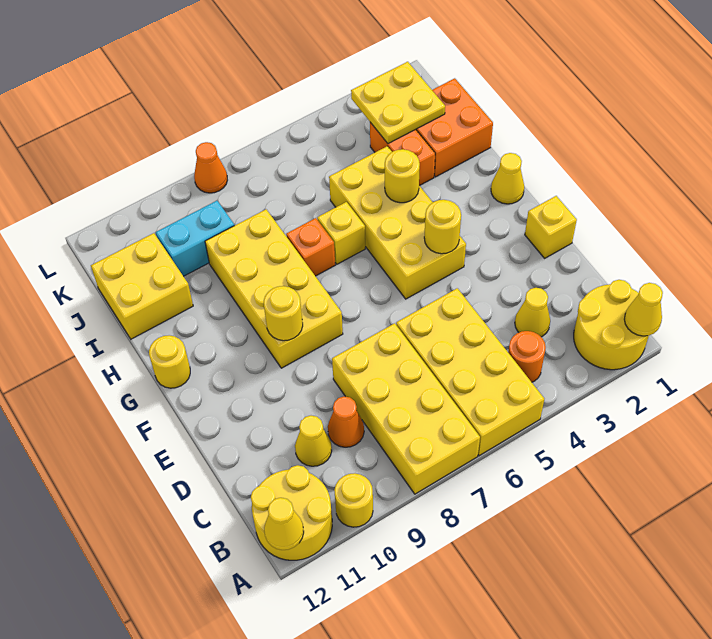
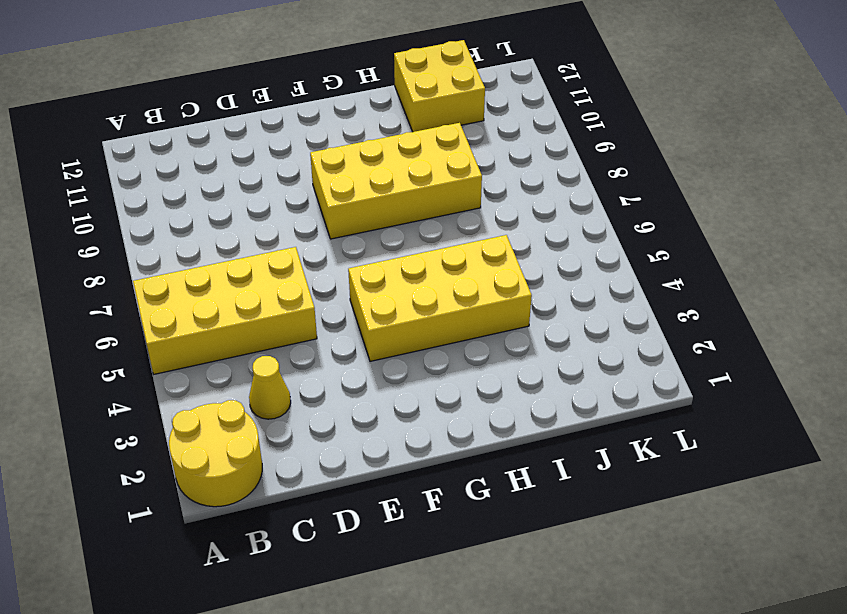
none -> yellow 2x4 brick [332,323,480,494]
none -> yellow 1x1 round brick [334,473,373,527]
none -> yellow 2x2 round brick [251,465,332,560]

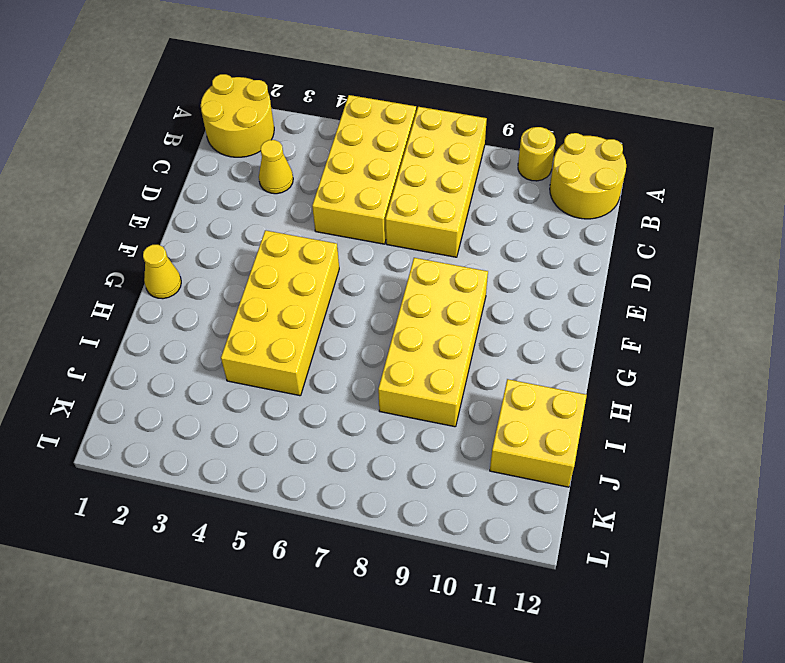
none -> orange 1x1 round brick [508,331,546,382]
none -> orange 1x1 cone [328,396,364,447]
none -> yellow 1x1 cone [295,416,332,466]

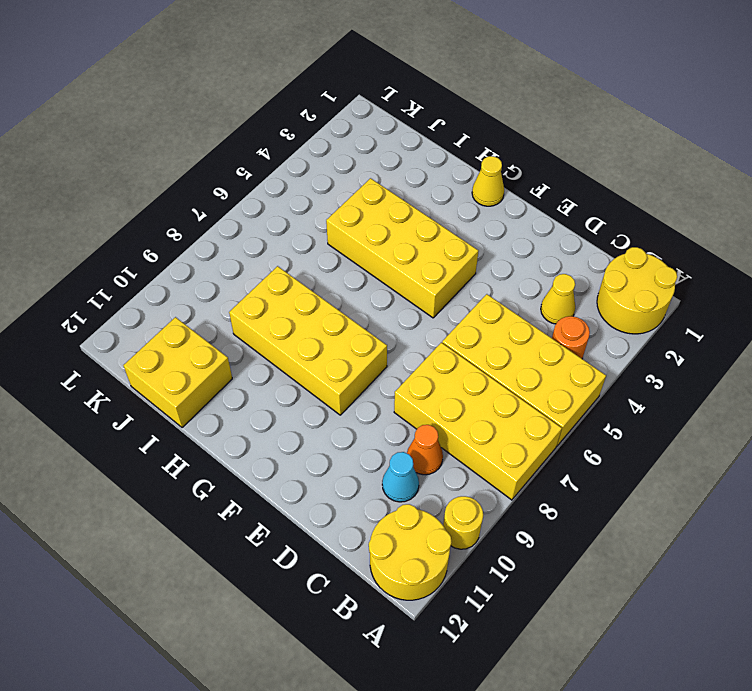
cyan 1x1 cone [382,452,419,502] -> yellow 1x1 cone [295,416,332,466]
none -> yellow 1x1 brick [525,196,577,258]
none -> yellow 1x1 round brick [149,335,190,388]
none -> yellow 1x1 brick [317,202,365,264]

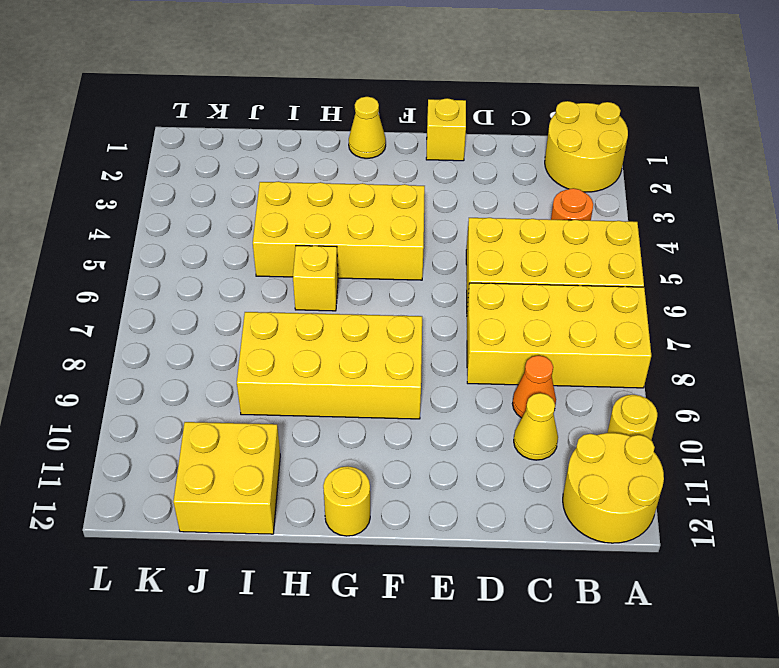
none -> yellow 1x1 cone [515,288,550,337]
none -> orange 1x1 brick [286,218,335,276]
none -> orange 2x2 brick [416,78,493,177]

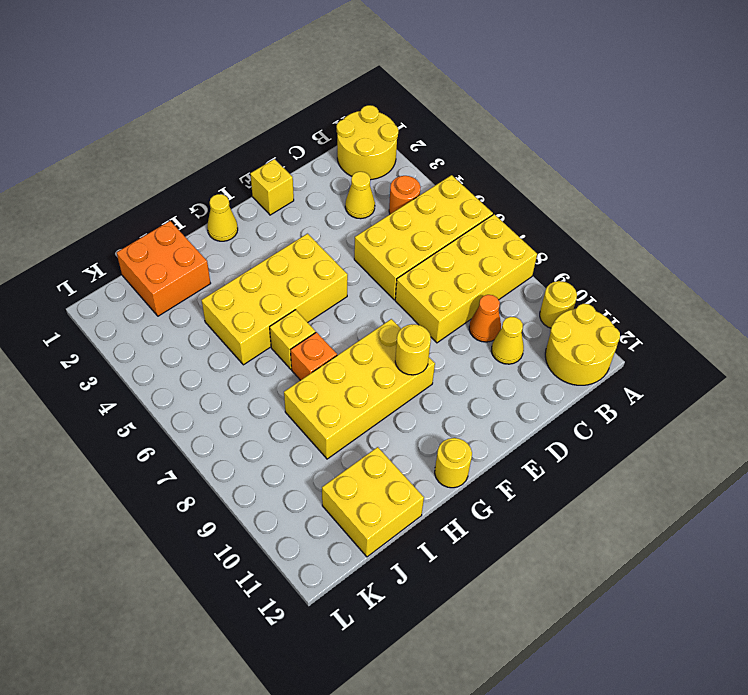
none -> orange 1x2 brick [370,122,435,186]
none -> cyan 1x2 brick [156,201,235,276]
none -> orange 1x1 cone [194,142,227,193]

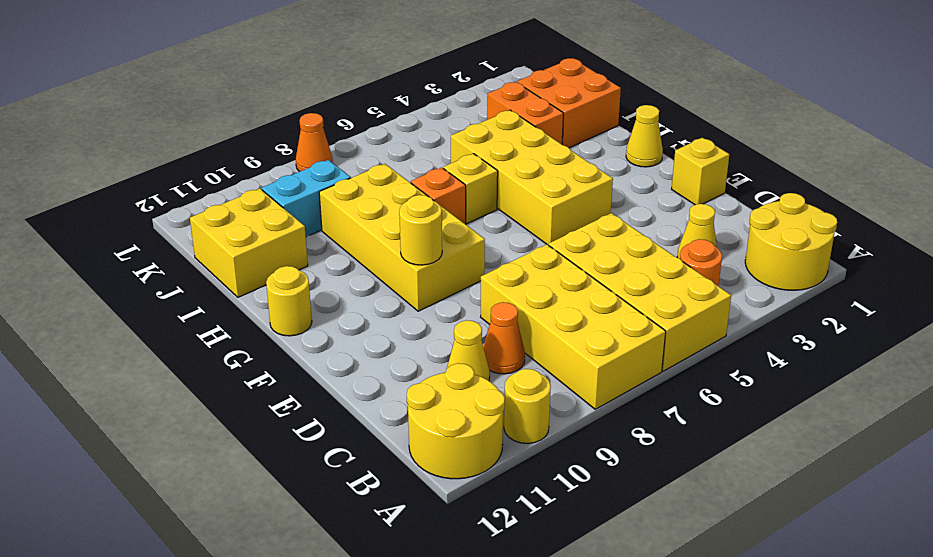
none -> yellow 1x1 cone [624,283,663,336]
none -> yellow 1x1 cone [264,498,304,550]
none -> yellow 1x1 round brick [424,200,461,254]

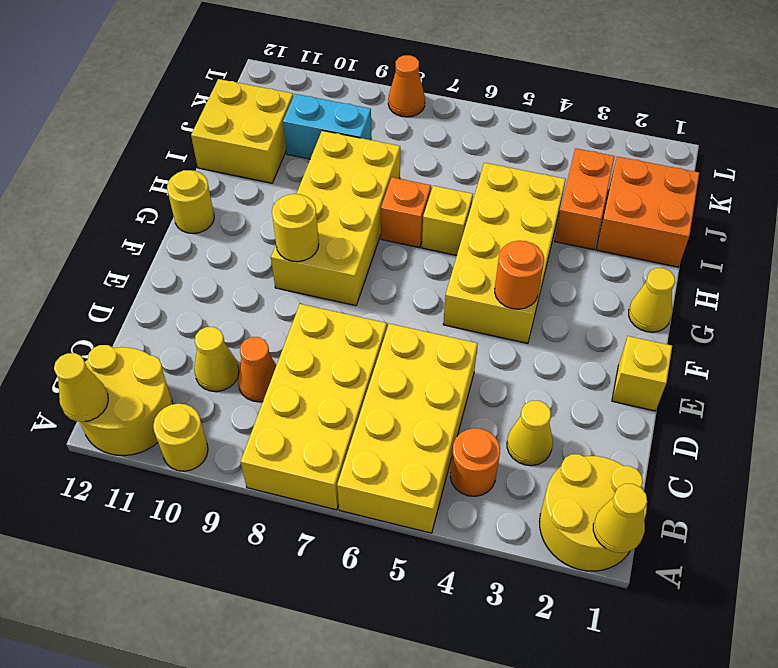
orange 1x1 round brick [495,241,544,309] -> yellow 1x1 round brick [424,200,461,254]
none -> yellow 1x1 round brick [385,149,420,203]
none -> yellow 2x2 plate [351,62,445,144]

